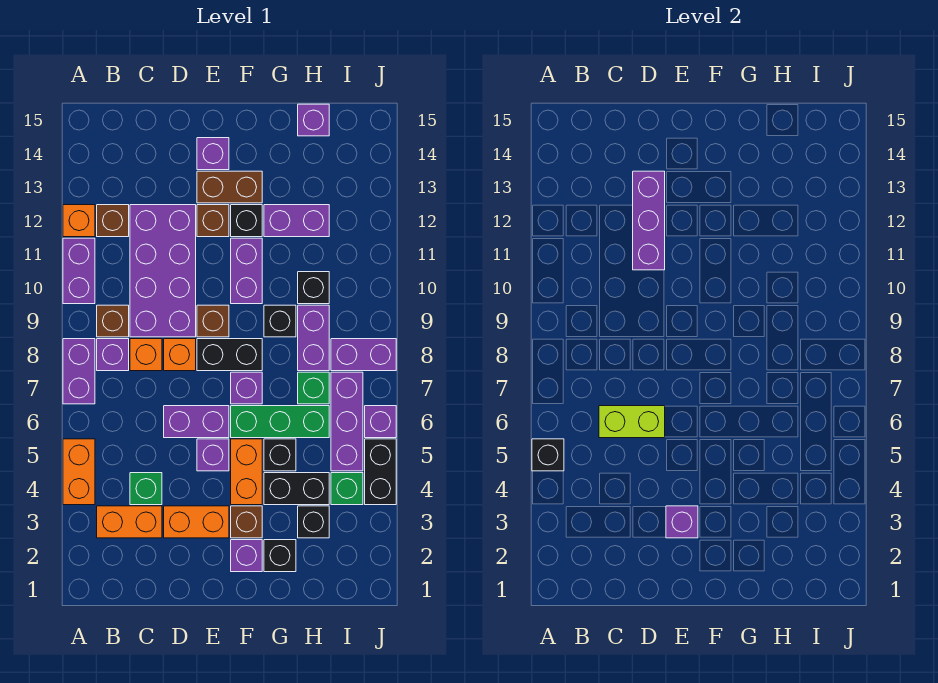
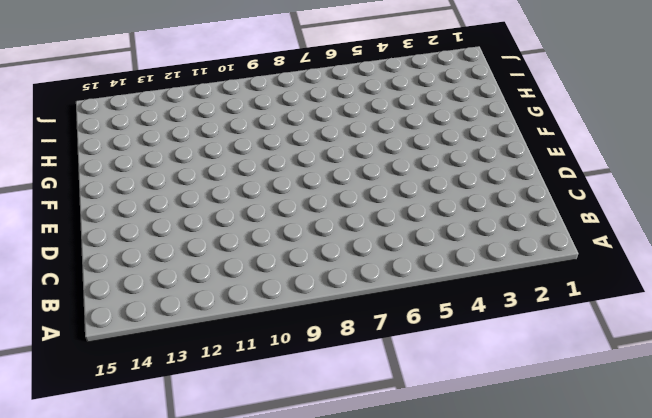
none -> orange 1x2 brick [63,439,95,505]
none -> purple 1x2 brick [63,339,95,404]
none -> purple 1x2 brick [63,238,95,304]
none -> orange 1x1 brick [63,205,95,237]

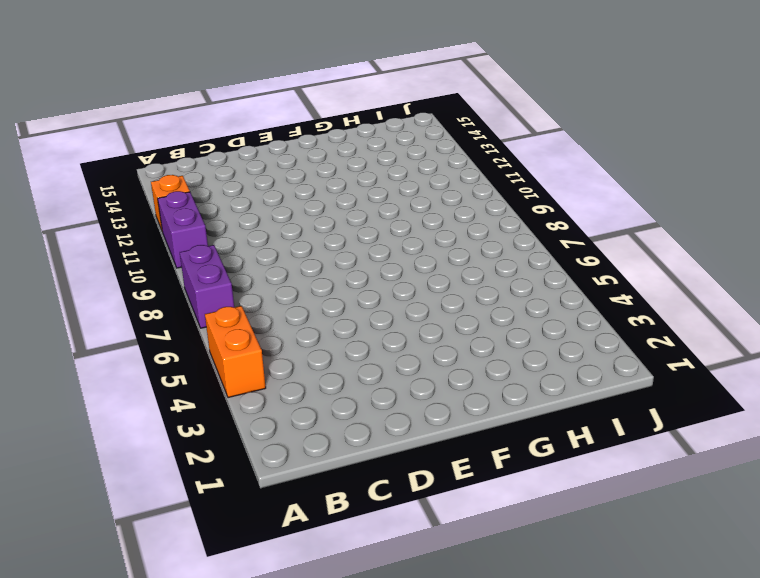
none -> orange 1x2 brick [97,506,162,538]
none -> purple 1x1 brick [97,339,129,371]
none -> brown 1x1 brick [97,305,129,337]
none -> brown 1x1 brick [97,205,129,237]

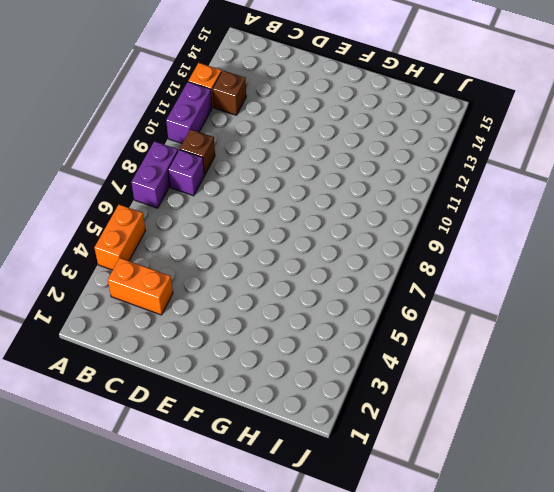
none -> green 1x1 brick [130,473,162,505]
none -> orange 1x1 brick [130,339,162,371]
none -> purple 2x4 brick [130,205,196,337]
none -> orange 1x2 brick [164,506,229,538]

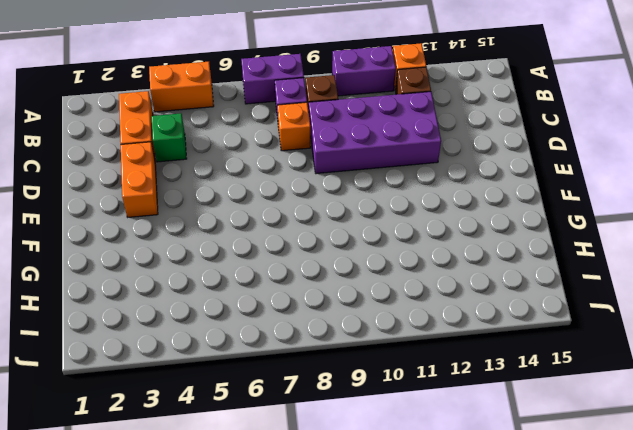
none -> purple 1x2 brick [164,406,229,438]
none -> orange 1x1 brick [164,339,196,371]
none -> purple 1x1 brick [197,439,229,471]
none -> black 1x2 brick [197,339,262,371]

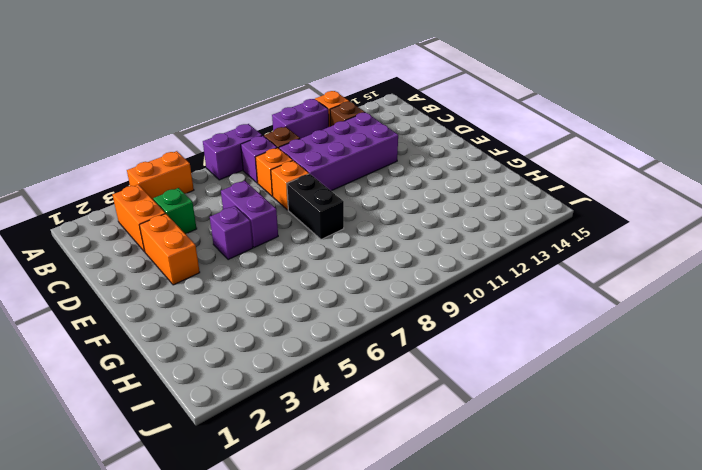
none -> brown 1x1 brick [197,305,229,337]
none -> brown 1x1 brick [197,205,229,237]
none -> brown 1x2 brick [197,171,262,203]
none -> purple 1x1 brick [197,138,229,170]

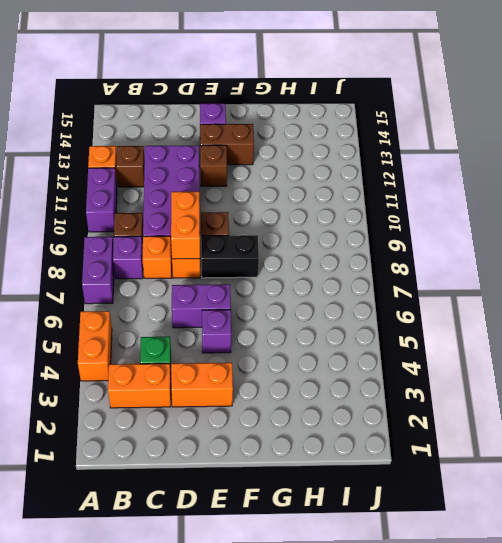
orange 1x2 brick [171,192,200,259] -> orange 1x2 brick moved to [231,439,262,505]
none -> purple 1x1 brick [231,540,262,572]
none -> brown 1x1 brick [231,506,262,538]
none -> green 1x3 brick [231,406,329,438]
none -> purple 1x1 brick [231,372,262,404]

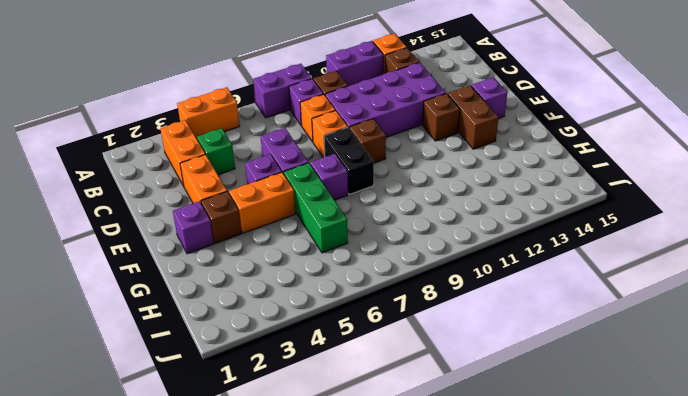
none -> purple 1x2 brick [231,238,262,304]
none -> black 1x1 brick [231,205,262,237]
none -> black 1x1 brick [264,540,296,572]
none -> black 1x2 brick [264,473,329,505]

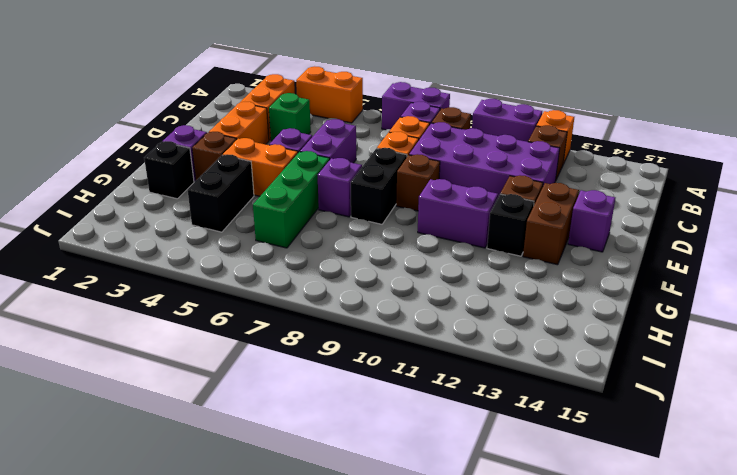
none -> black 1x1 brick [264,439,296,471]
none -> black 1x1 brick [264,305,296,337]
none -> purple 1x2 brick [264,205,329,237]
none -> black 1x1 brick [298,506,329,538]

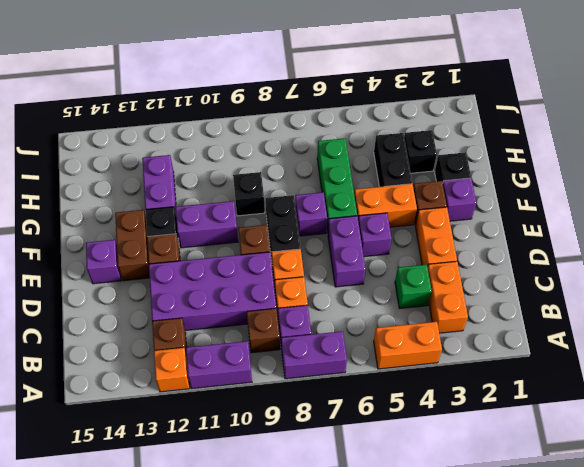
none -> black 1x1 brick [264,439,296,471]
none -> green 1x1 brick [298,372,329,404]
none -> purple 1x2 brick [298,305,329,371]
none -> black 1x1 brick [298,272,329,304]

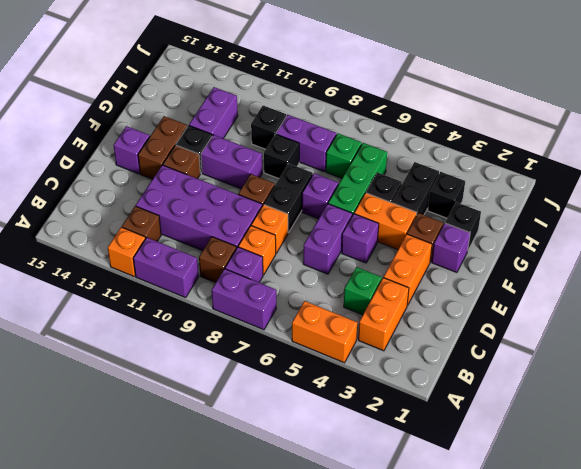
none -> purple 1x1 brick [298,104,329,136]
none -> green 1x1 brick [331,473,363,505]
none -> purple 1x3 brick [331,372,363,471]
none -> purple 1x2 brick [331,339,396,371]

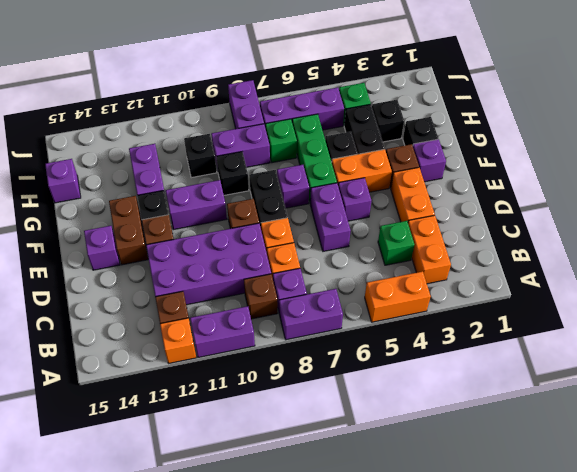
none -> black 1x2 brick [365,439,396,505]
none -> purple 1x1 brick [365,406,396,438]
none -> black 1x1 brick [532,439,564,471]
none -> lime 1x2 brick [599,406,665,438]

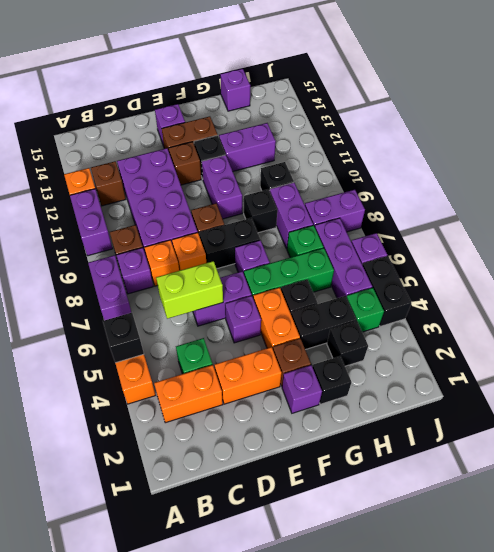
none -> purple 1x3 brick [633,171,665,270]
none -> purple 1x1 brick [666,506,698,538]

